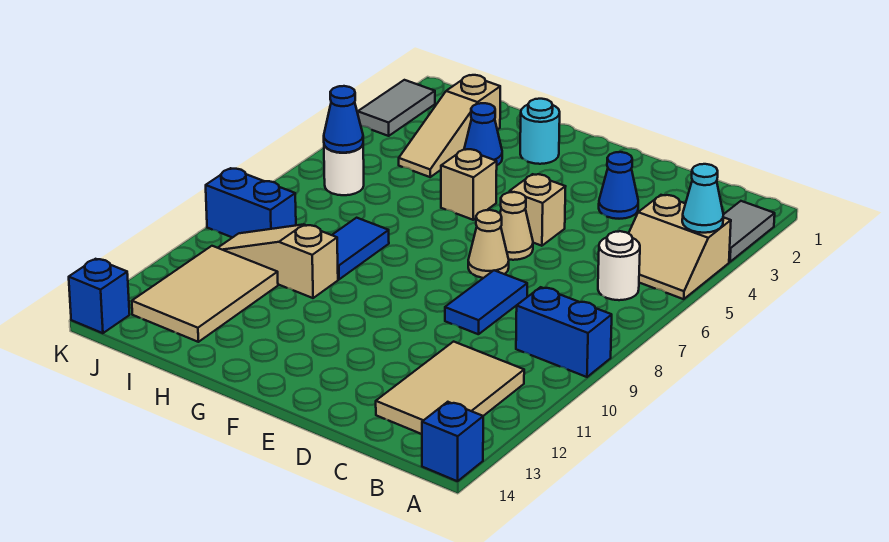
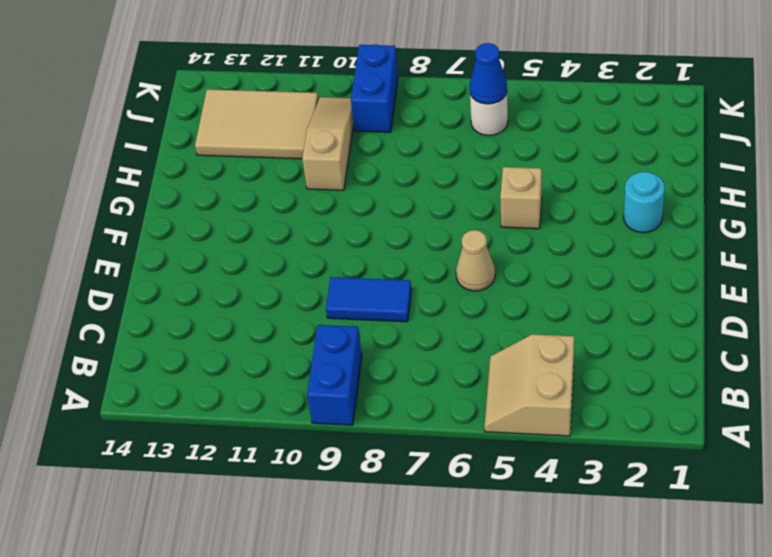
none -> grey 1x2 tile [723,201,775,262]
none -> blue 1x1 brick [422,402,483,481]
none -> white 1x1 round brick [598,231,640,300]

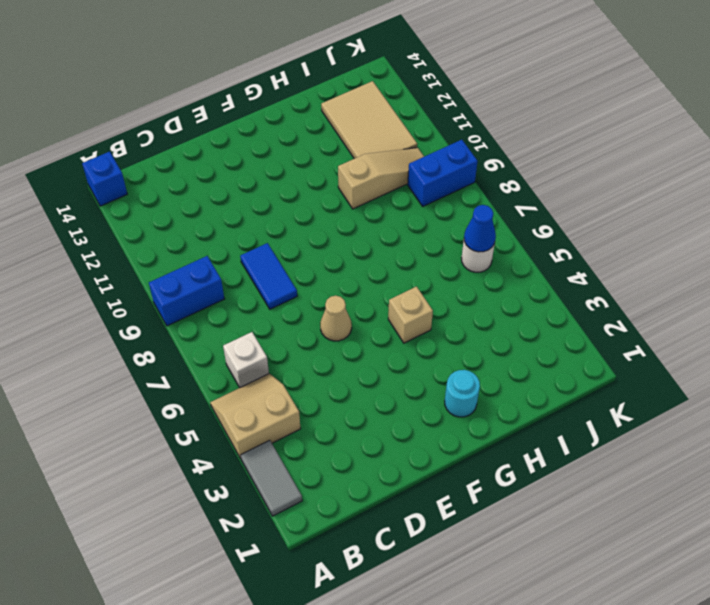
white 1x1 brick [223,332,269,388] -> white 1x1 round brick [598,231,640,300]
none -> tan 2x3 tile [376,342,524,434]
none -> blue 1x1 cone [599,152,638,219]
none -> tan 1x1 brick [510,174,566,246]

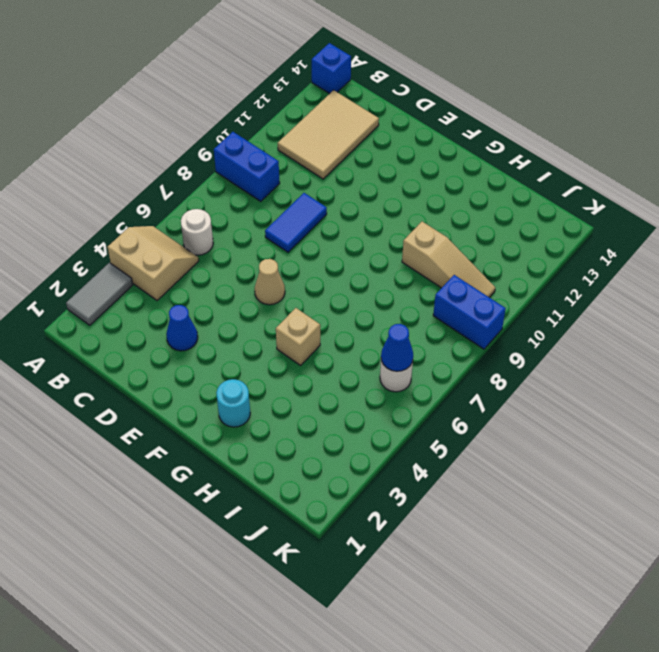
none -> tan 1x1 brick [510,174,566,246]
none -> tan 1x1 cone [468,210,509,278]
none -> blue 1x1 cone [464,103,502,165]

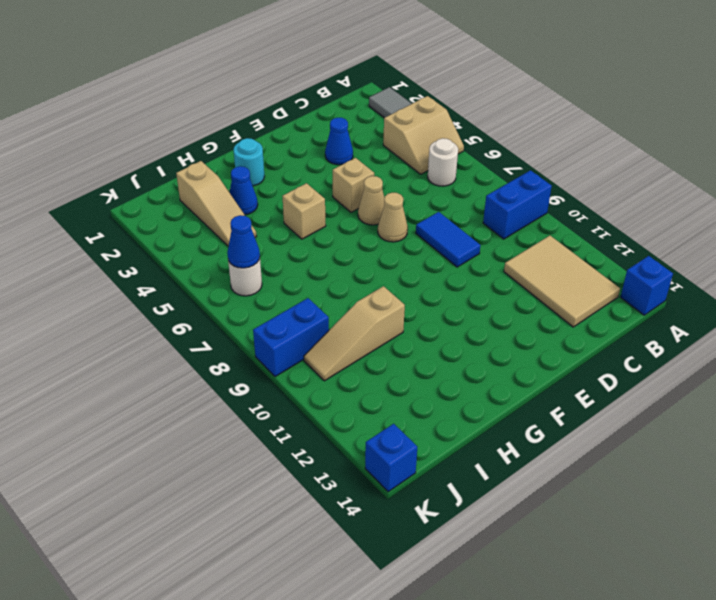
none -> blue 1x2 tile [333,218,389,279]
none -> tan 2x3 tile [132,246,278,342]
none -> grey 1x2 tile [358,80,435,136]

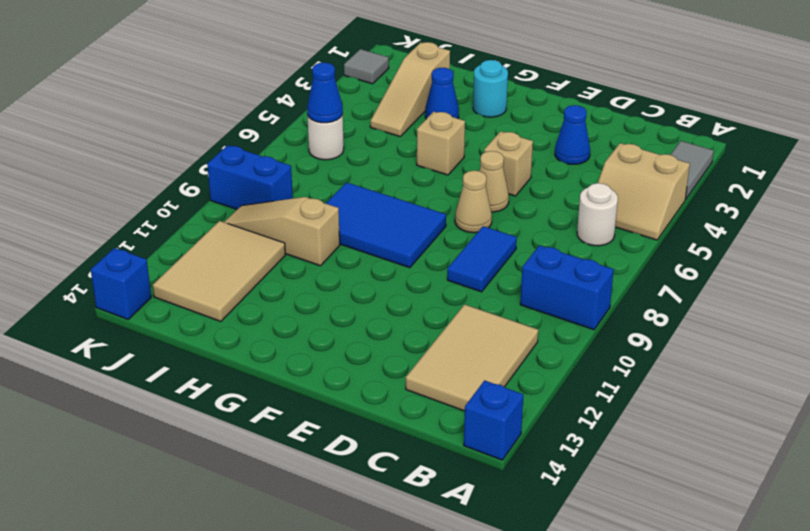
blue 2x3 tile [326,182,446,268] -> blue 1x2 tile [333,218,389,279]
grey 1x1 tile [344,49,389,84] -> grey 1x2 tile [358,80,435,136]
none -> cyan 1x1 cone [682,164,723,233]

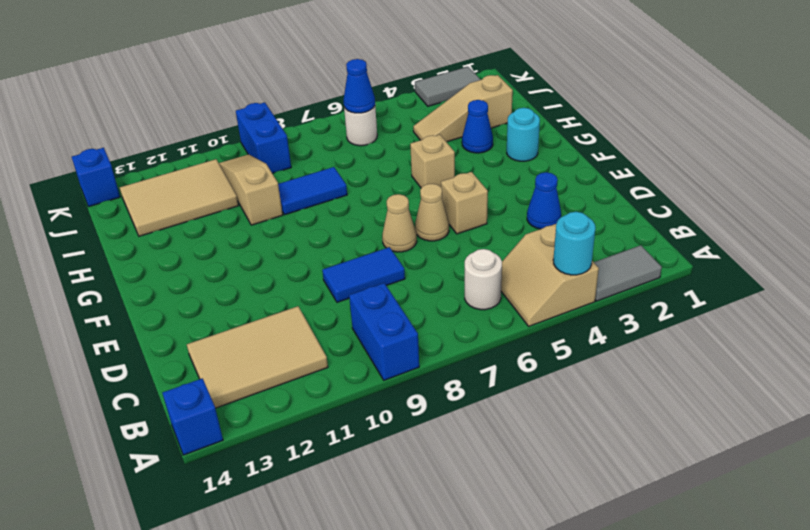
cyan 1x1 round brick [553,212,595,275] -> cyan 1x1 cone [682,164,723,233]

